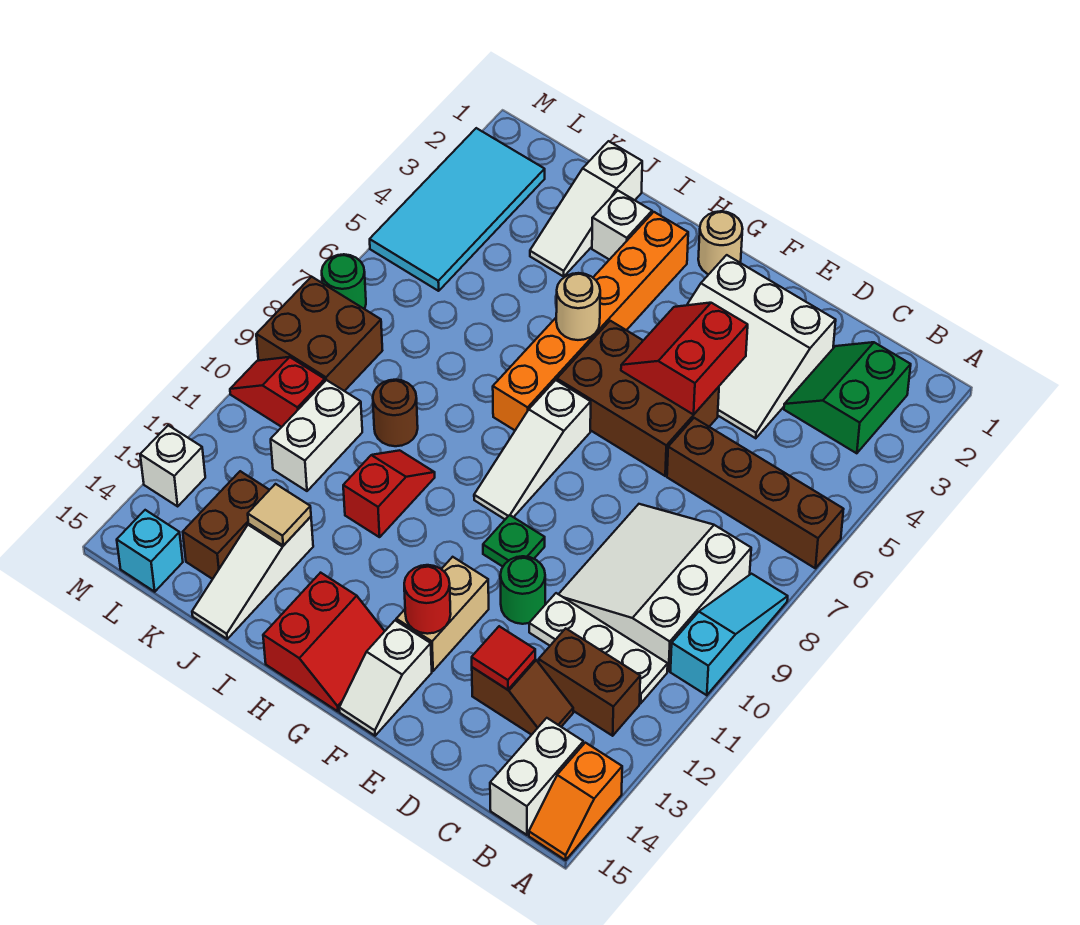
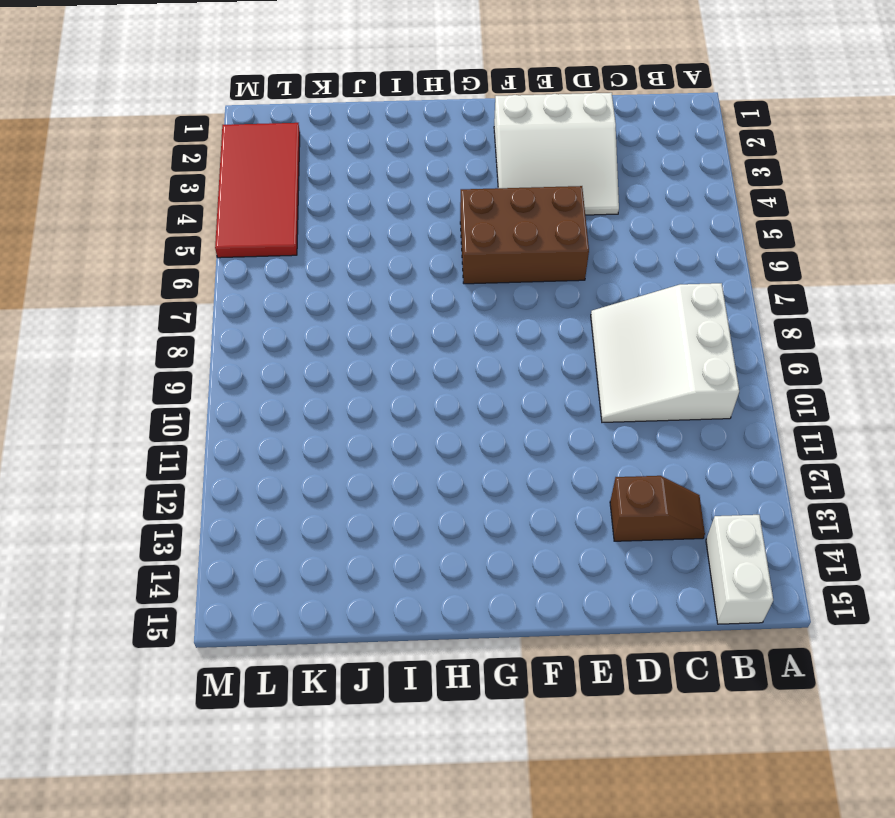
red 2x4 tile [215,123,300,258] -> cyan 2x4 tile [370,128,545,291]
none -> brown 1x4 brick [667,418,844,568]
none -> cyan 1x3 slope [671,574,788,695]
none -> orange 1x2 slope [529,743,622,860]
none -> green 2x2 slope [784,342,911,453]

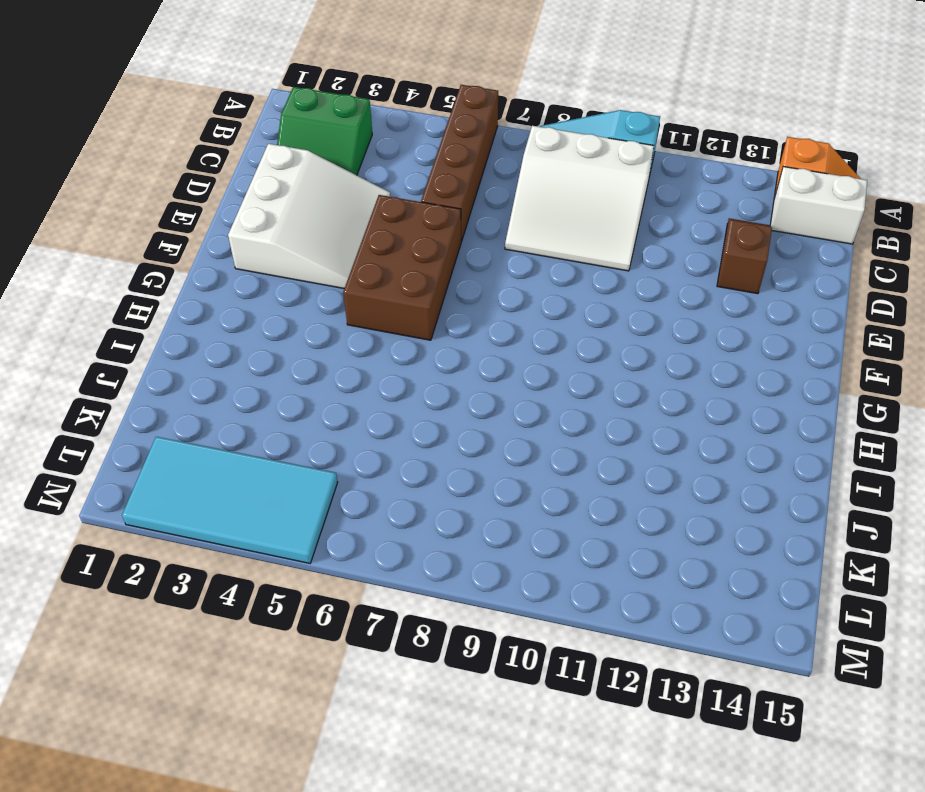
none -> white 1x3 plate [529,593,668,703]
none -> brown 1x2 brick [539,628,640,736]
none -> green 1x1 round brick [500,556,545,624]
none -> green 1x1 plate [483,515,545,566]

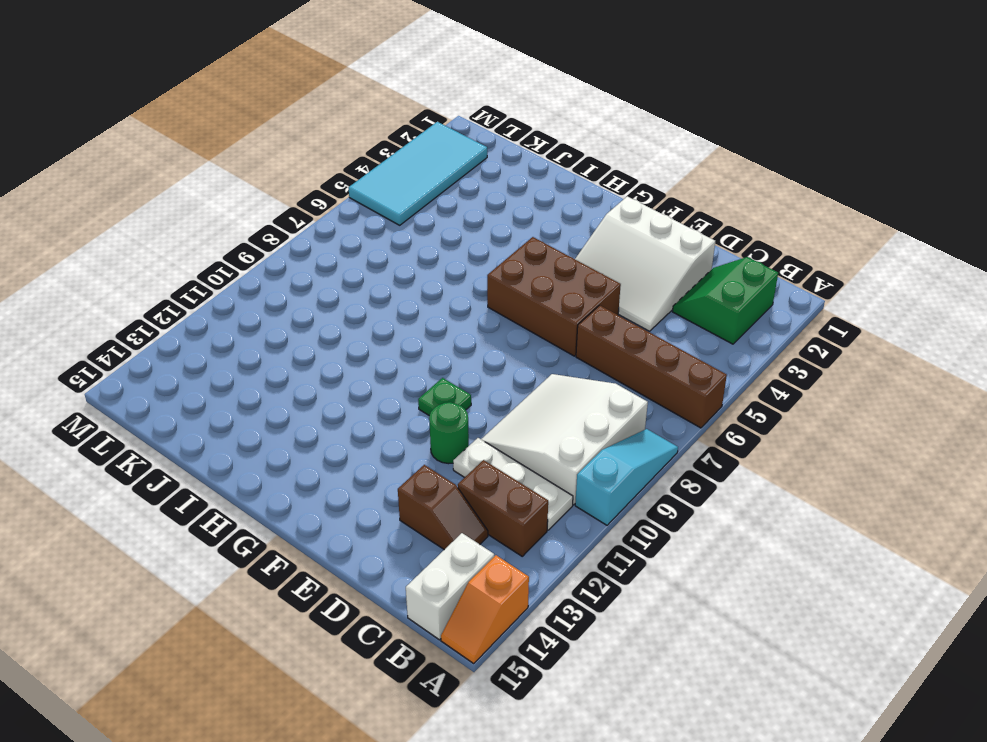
none -> tan 1x2 brick [396,557,489,671]
none -> white 1x2 slope [339,621,432,736]
none -> tan 1x1 round brick [698,211,743,274]
none -> white 1x3 slope [474,380,591,519]

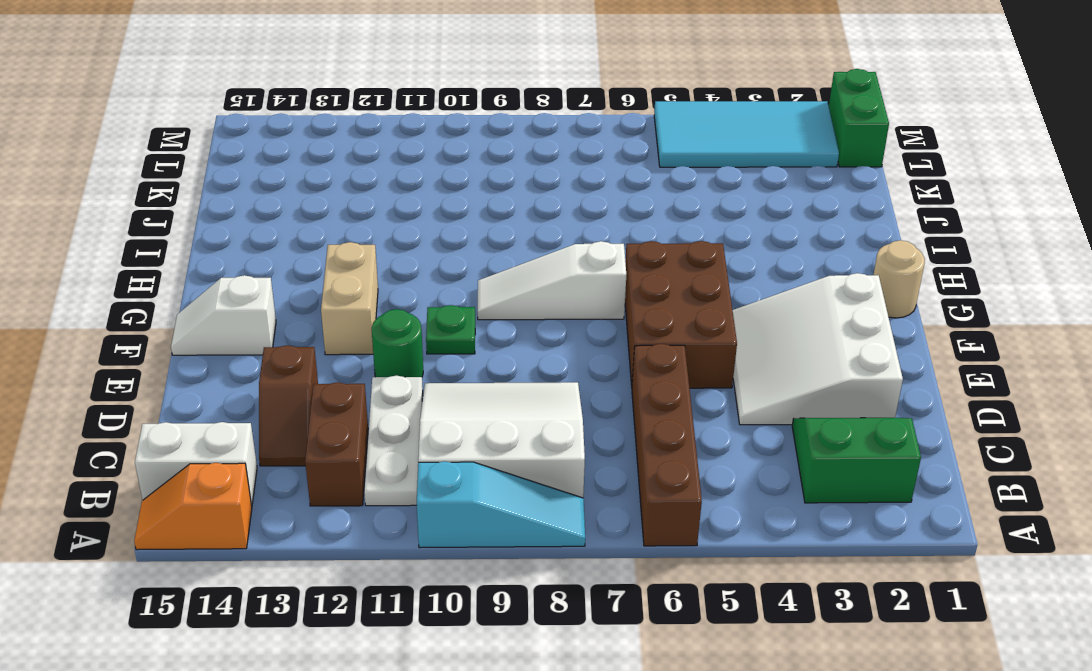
tan 1x2 brick [321,242,378,355] -> tan 1x2 brick turned to [396,557,489,671]
green 1x2 brick [829,69,889,167] -> none
none -> red 2x2 slope [263,573,385,711]
none -> orange 1x6 brick [493,212,688,430]
none -> white 1x1 brick [592,191,652,260]
none -> red 1x2 slope [343,450,435,537]

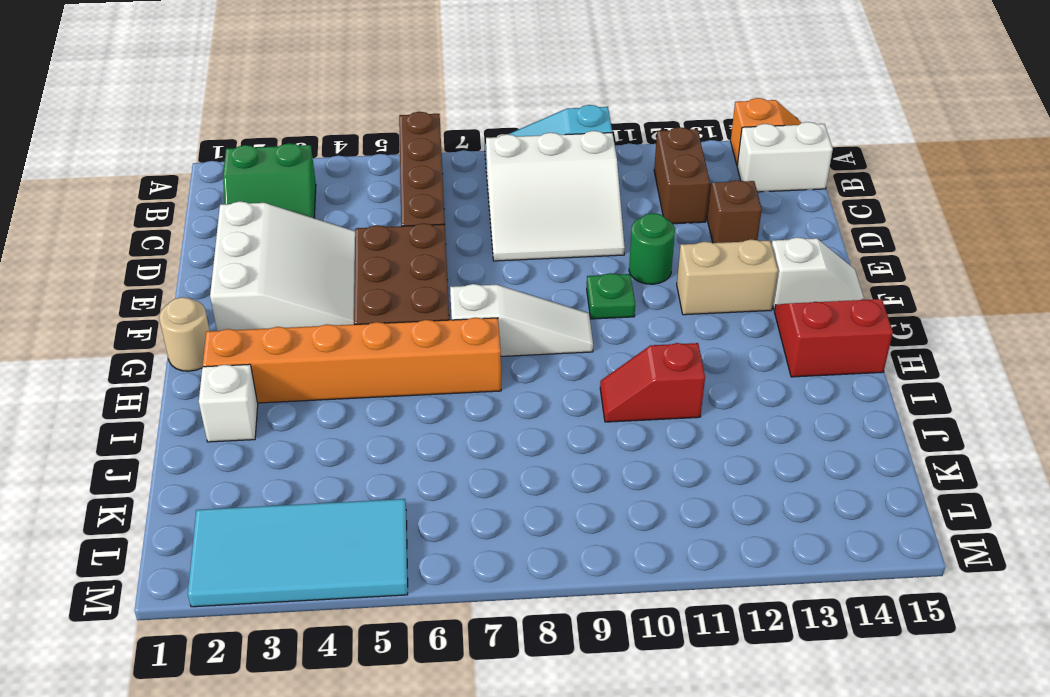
none -> white 1x3 plate [529,593,668,703]
none -> white 1x3 slope [530,141,642,276]
none -> brown 1x1 round brick [373,380,418,446]
none -> white 1x3 slope [192,517,313,639]

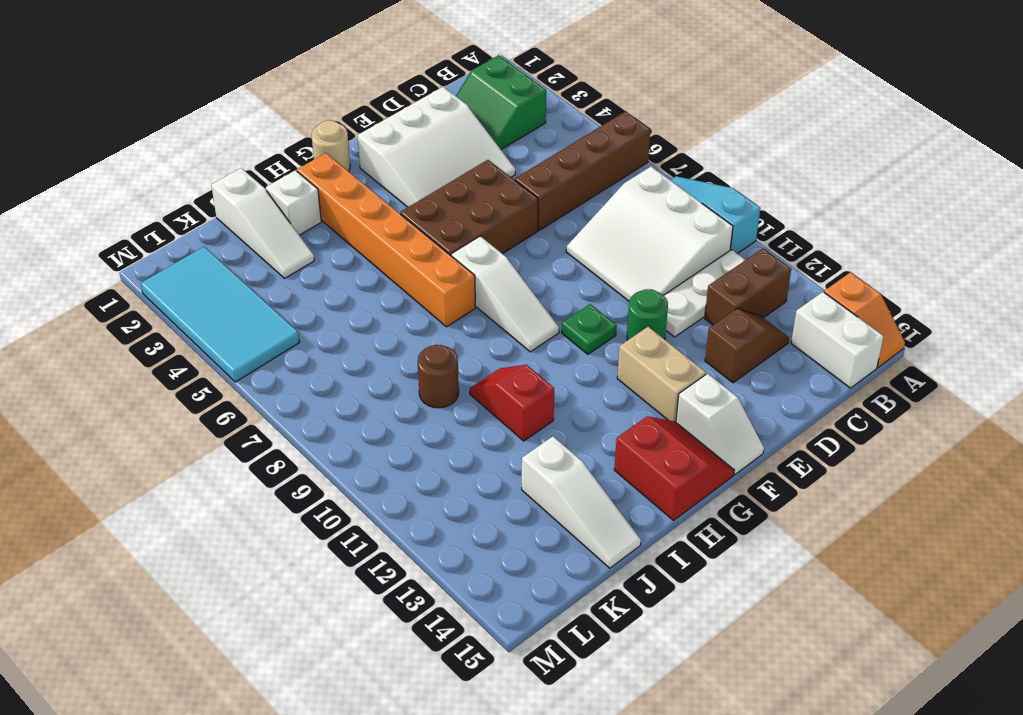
none -> white 1x2 brick [271,380,362,491]
none -> brown 1x2 brick [183,471,269,579]
none -> brown 2x2 brick [256,277,382,391]
none -> red 1x2 slope [230,357,325,427]

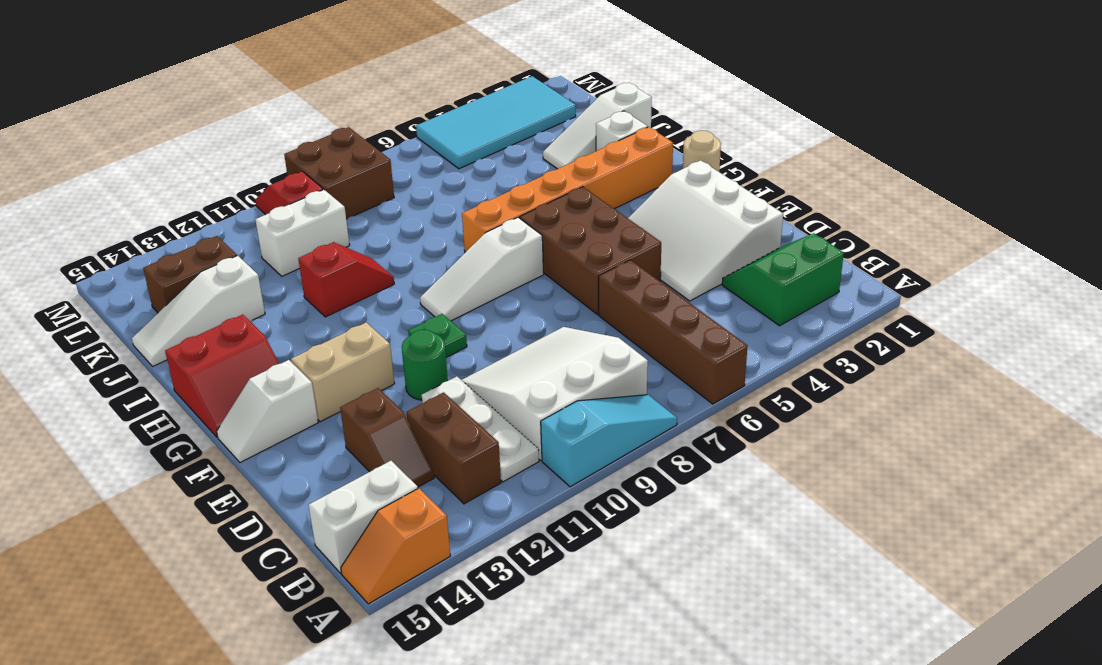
none -> brown 1x1 round brick [373,380,418,446]
none -> cyan 1x1 brick [117,510,183,592]
none -> green 1x1 round brick [322,254,366,309]
none -> white 1x1 brick [140,425,205,506]

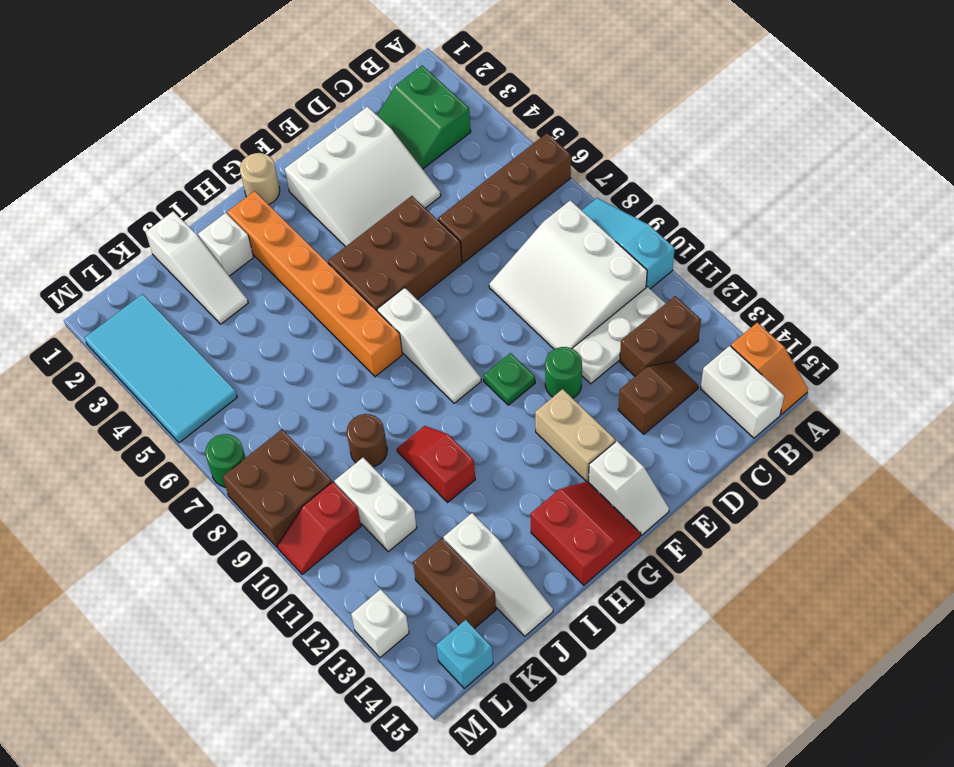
none -> red 1x1 tile [472,626,535,690]
none -> red 2x2 slope [621,303,748,415]
none -> red 1x1 round brick [404,565,451,634]
none -> tan 1x1 round brick [556,273,600,340]

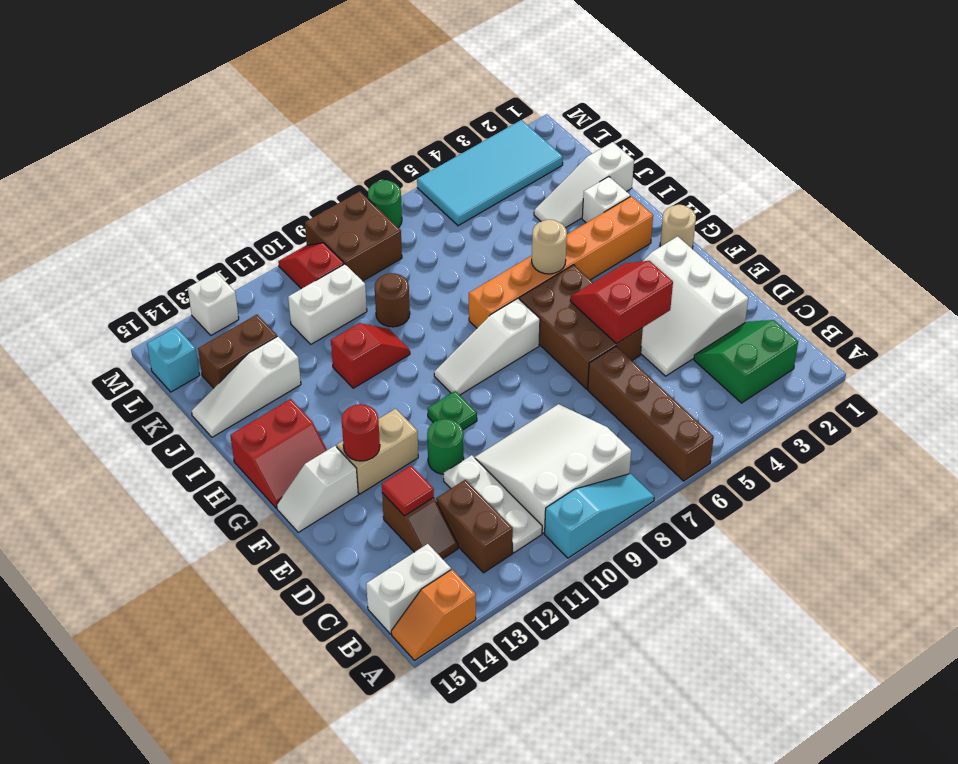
none -> tan 1x1 tile [248,484,311,546]

